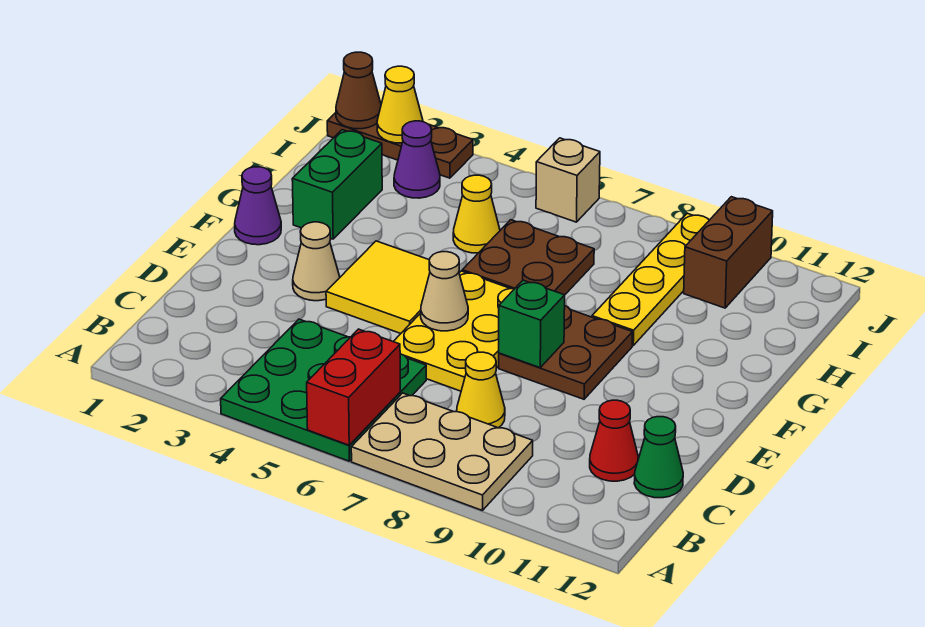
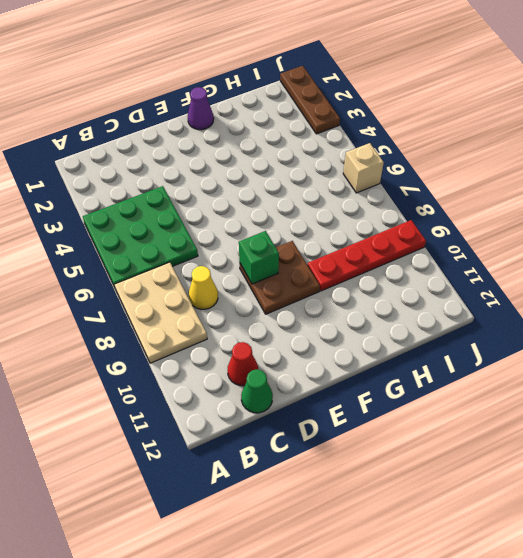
red 1x4 plate [308,220,426,291] -> yellow 1x4 plate [592,213,709,345]
none -> yellow 2x3 plate [393,271,514,391]
none -> tan 1x1 cone [293,222,340,301]
none -> yellow 2x2 tile [326,241,430,333]

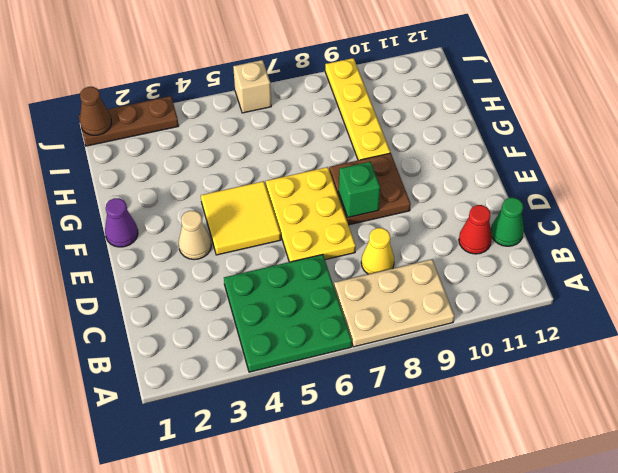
none -> green 1x2 brick [292,130,382,239]
none -> brown 2x2 plate [462,220,594,295]
none -> yellow 1x1 cone [453,175,500,253]

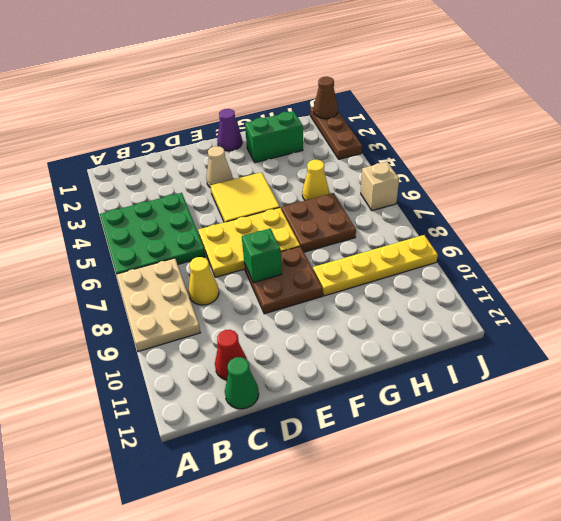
none -> purple 1x1 cone [394,121,440,198]
none -> brown 1x2 brick [684,197,773,308]
none -> red 1x2 brick [307,329,400,445]

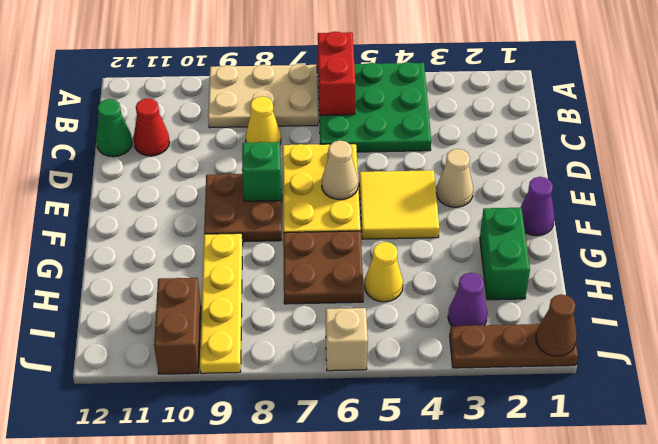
none -> yellow 1x1 cone [377,66,423,143]

